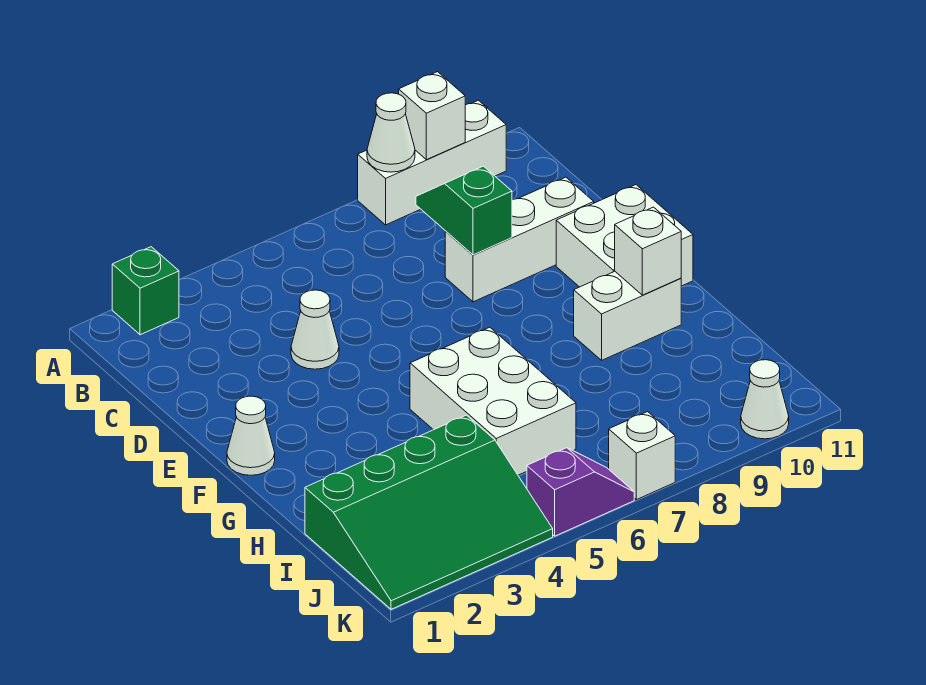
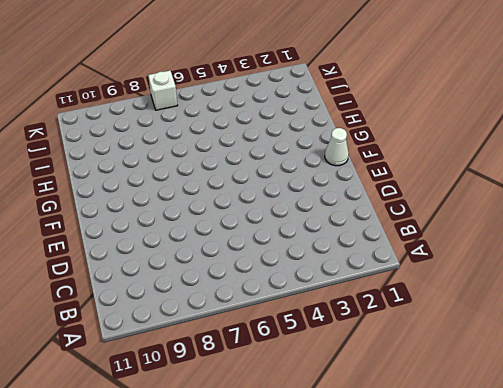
none -> green 1x1 brick [112,247,179,335]
none -> white 1x3 brick [358,100,506,225]
none -> white 1x1 cone [291,290,339,369]

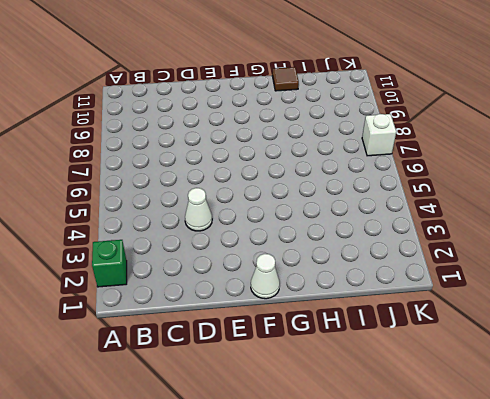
brown 1x1 tile [272,67,299,91] -> none
none -> white 1x3 brick [358,100,506,225]
none -> white 1x3 brick [445,177,594,302]
none -> white 2x2 brick [556,185,693,287]

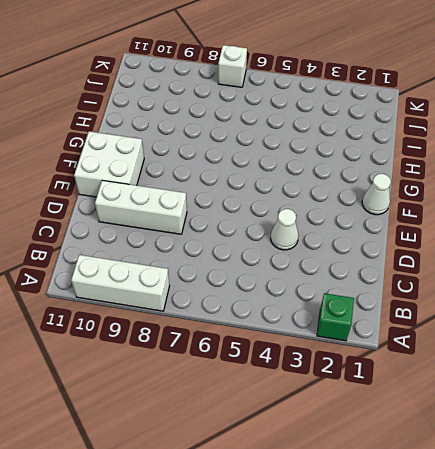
none -> white 2x3 brick [410,327,576,475]
none -> white 1x2 brick [574,271,681,360]
none -> green 3x4 slope [305,415,553,609]

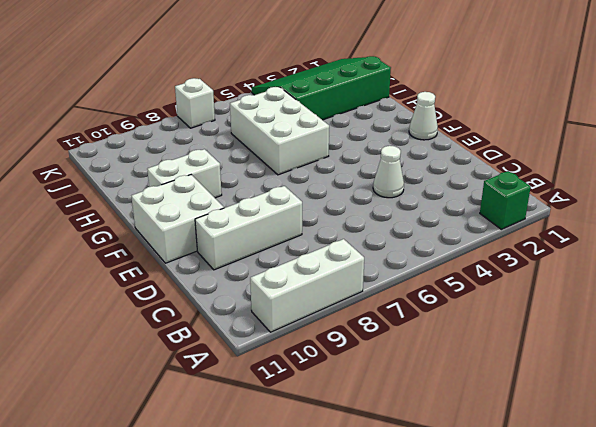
none -> purple 1x2 slope [527,448,634,536]
none -> white 1x1 cone [741,360,789,439]
none -> white 1x1 cone [367,93,415,172]

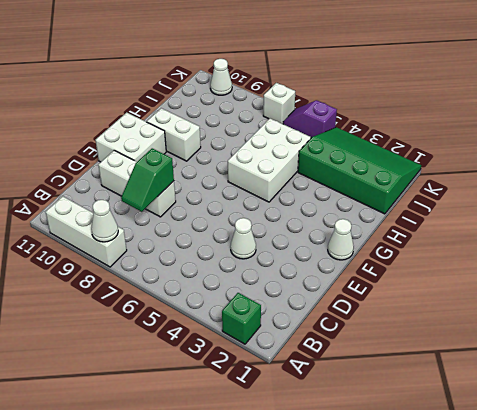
none -> white 1x1 brick [399,72,465,160]
none -> white 1x1 brick [615,207,681,295]

